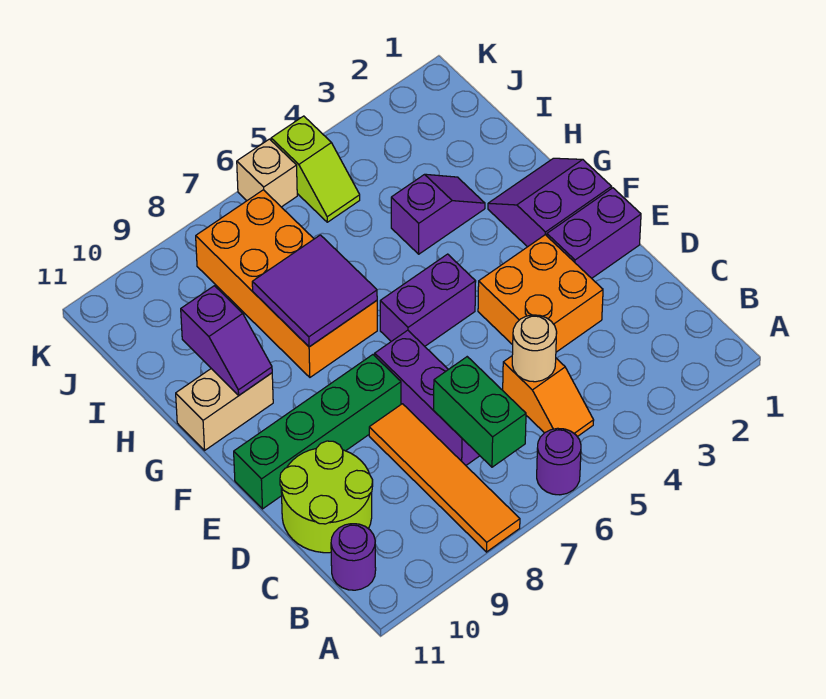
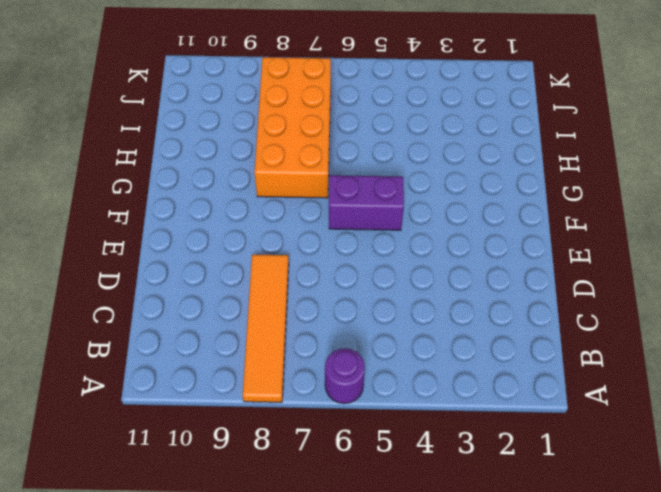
none -> orange 1x2 slope [503,356,594,437]
none -> purple 1x1 round brick [331,524,376,590]
none -> purple 1x3 brick [375,330,480,465]

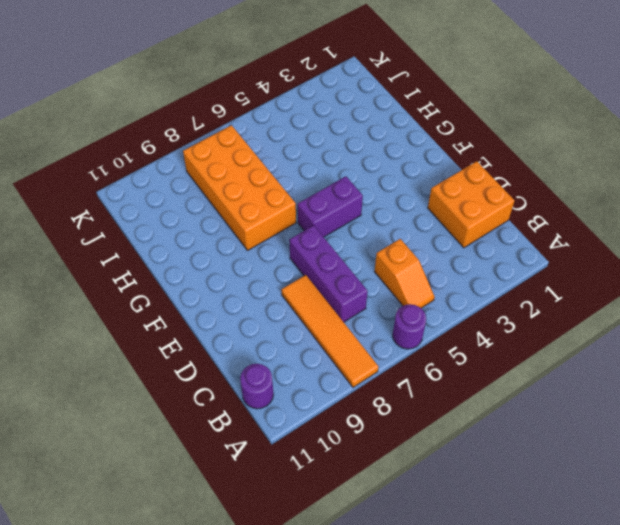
orange 2x2 brick [428,161,515,248] -> orange 2x2 brick moved to [478,235,603,352]
none -> lime 2x2 round brick [280,441,373,553]
none -> purple 1x2 brick [547,188,641,278]
none -> green 1x4 brick [234,355,401,509]

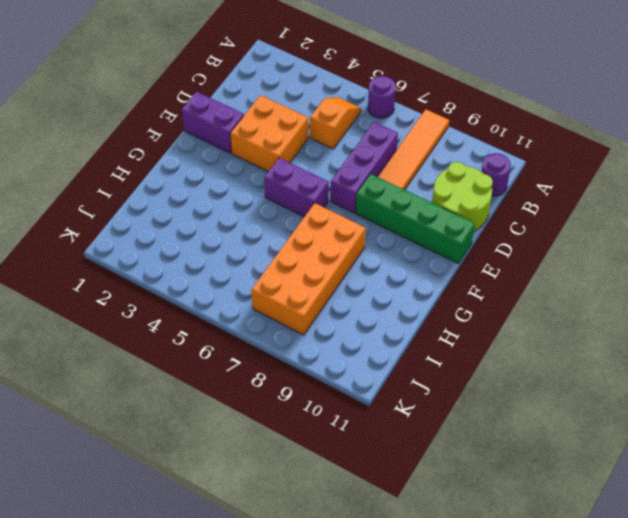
none -> purple 2x2 slope [488,158,611,247]
none -> tan 1x2 brick [176,369,273,450]
none -> purple 1x2 slope [391,174,485,254]

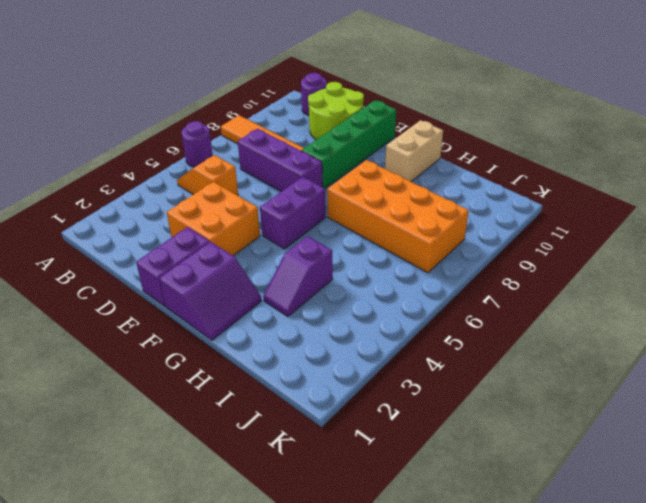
none -> lime 1x2 slope [271,116,360,222]
none -> tan 1x1 brick [237,139,297,207]
none -> green 1x2 brick [434,357,526,467]

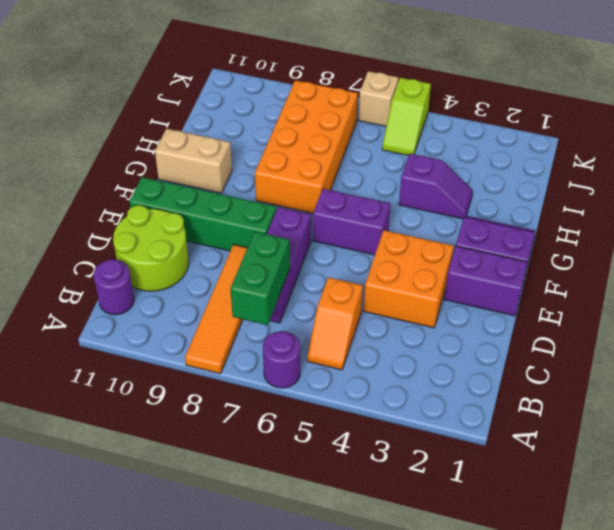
none -> tan 1x1 round brick [512,315,557,382]
none -> purple 2x2 tile [252,235,377,347]
none -> purple 1x2 slope [181,286,272,395]

